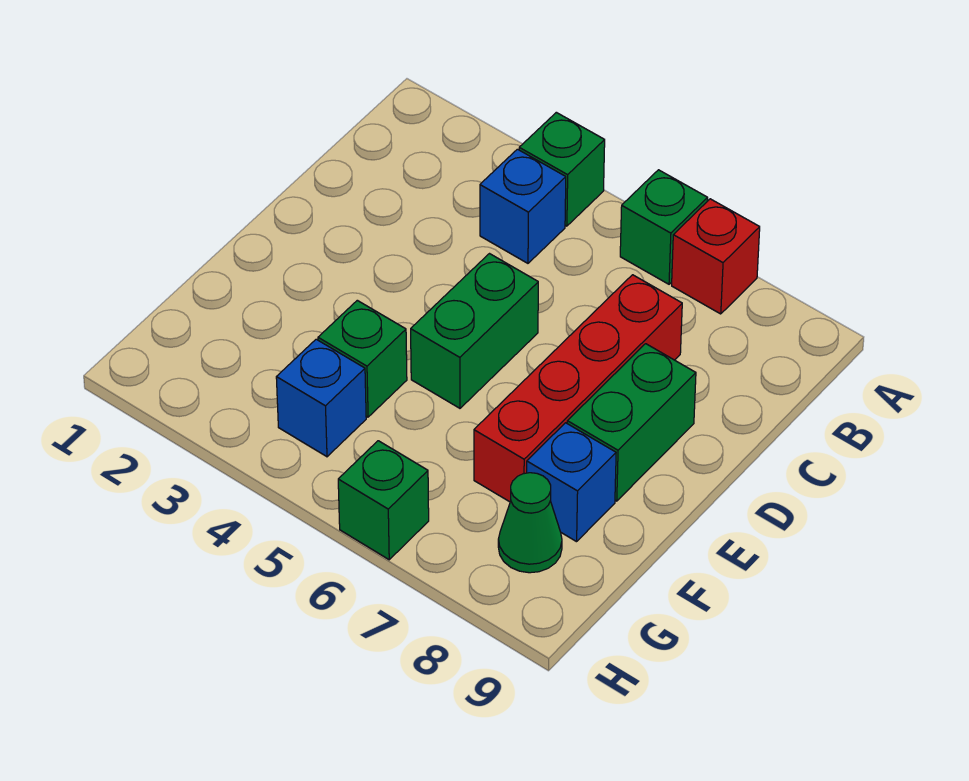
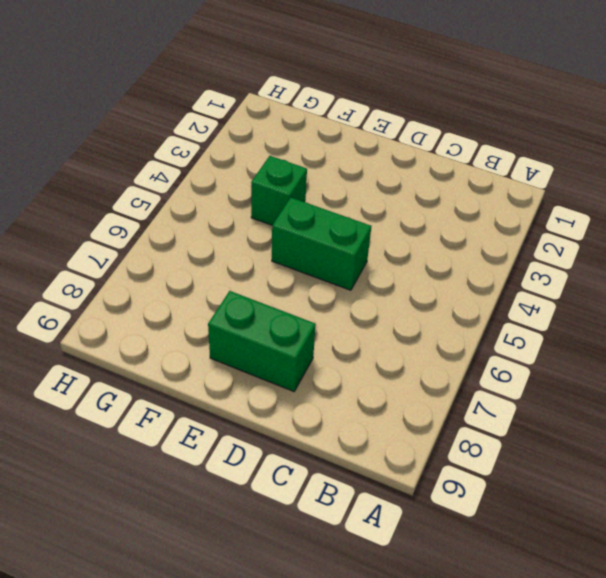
none -> green 1x1 brick [519,112,605,226]
none -> green 1x1 brick [620,170,708,284]
none -> red 1x1 brick [672,199,760,314]

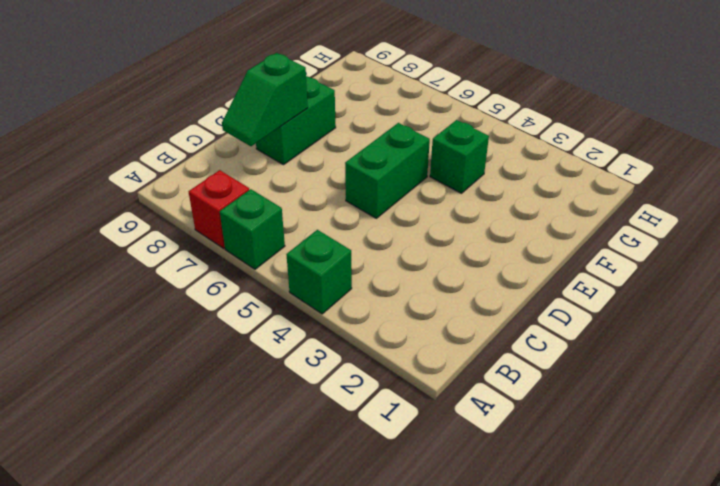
green 1x2 slope [222,53,308,146] -> none
none -> blue 1x1 brick [480,149,566,263]
none -> red 1x4 brick [474,275,682,502]
none -> blue 1x1 brick [527,423,616,542]

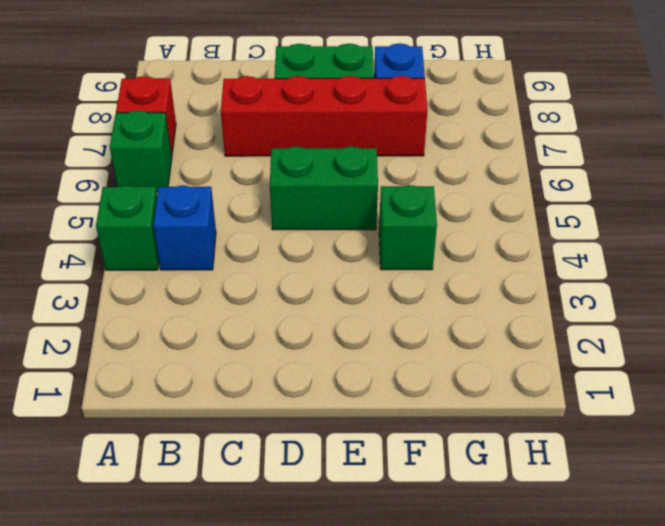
none -> blue 1x1 brick [276,339,366,457]
none -> green 1x1 cone [498,473,562,573]
none -> green 1x1 brick [338,441,429,560]

